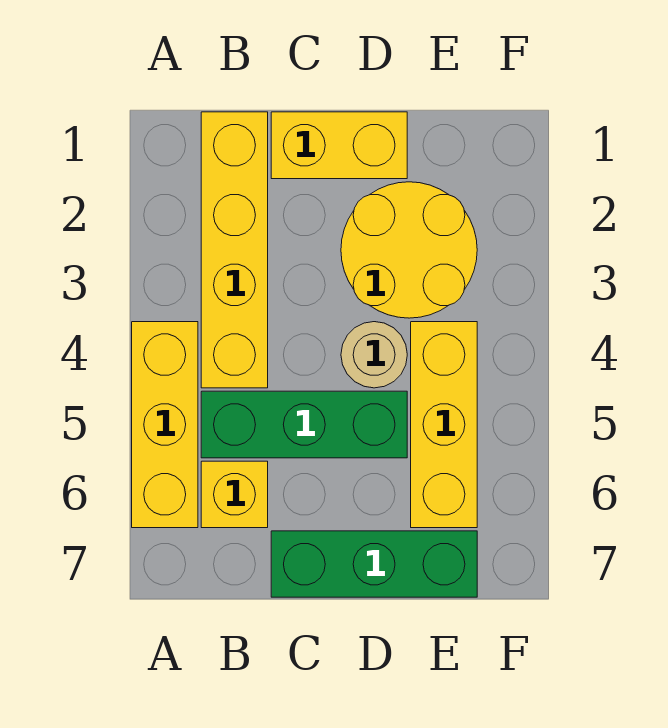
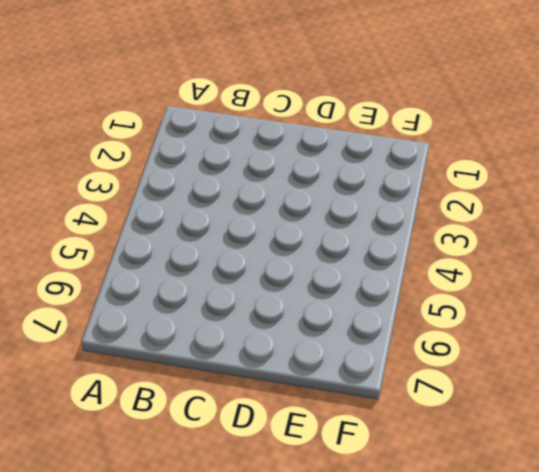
none -> yellow 1x3 brick [132,322,198,528]
none -> yellow 1x4 brick [201,112,268,388]

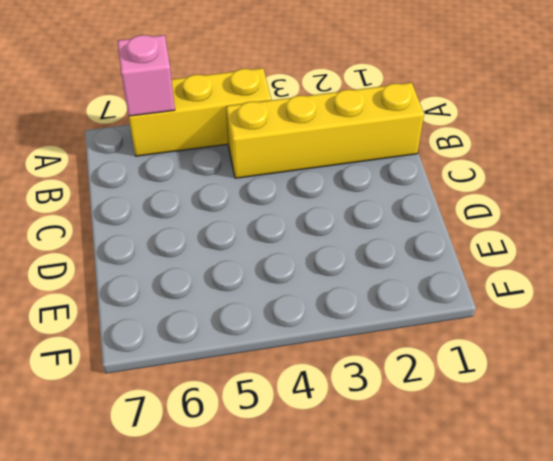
pink 1x1 brick [118,35,175,116] -> none
none -> green 1x3 brick [201,391,407,458]
none -> yellow 1x1 brick [201,461,268,528]

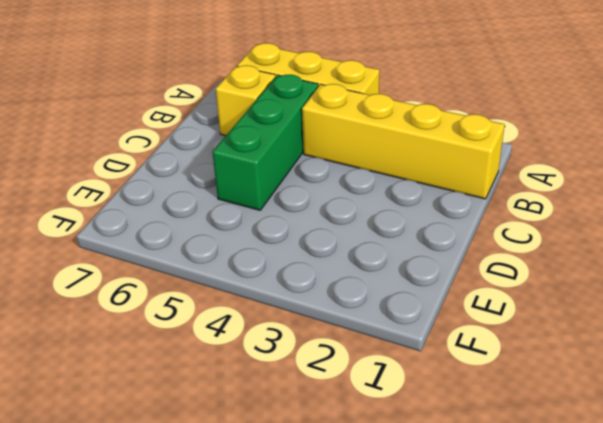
none -> yellow 1x2 brick [271,112,407,179]
none -> green 1x3 brick [271,531,477,597]

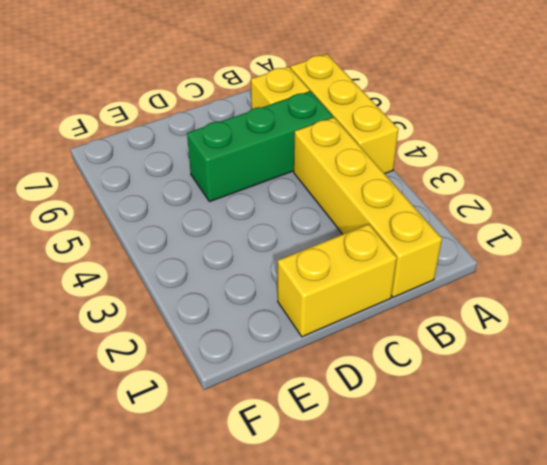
none -> green 1x3 brick [271,531,477,597]
none -> yellow 2x2 round brick [341,182,477,318]

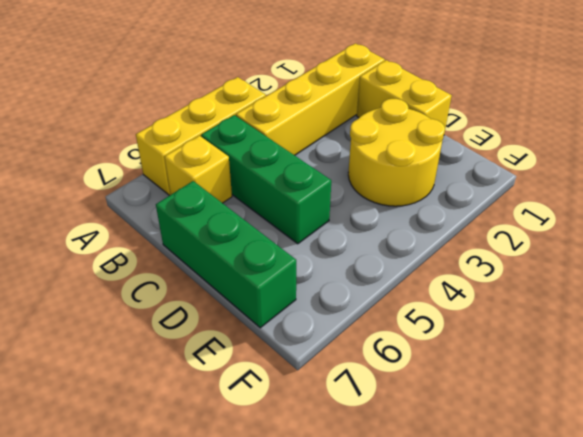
none -> tan 1x1 round brick [341,322,407,388]
none -> yellow 1x3 brick [411,322,477,528]

